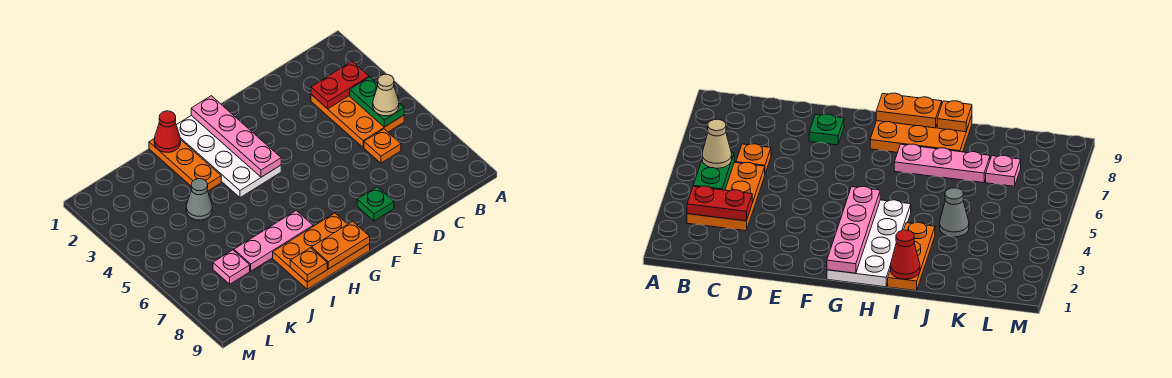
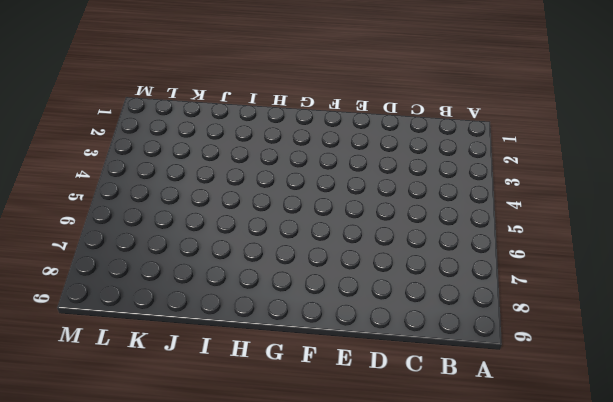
none -> orange 2x3 plate [311,95,404,147]
none -> orange 1x1 plate [364,129,401,163]
none -> green 1x1 plate [357,187,394,221]

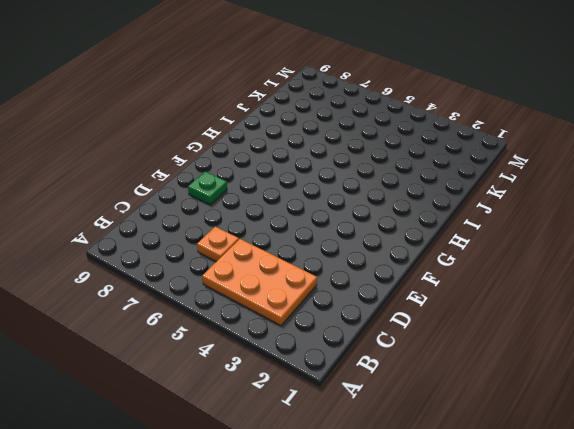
none -> white 2x4 plate [176,116,281,198]
none -> orange 2x3 plate [273,213,370,289]
none -> pink 1x3 plate [234,211,313,271]

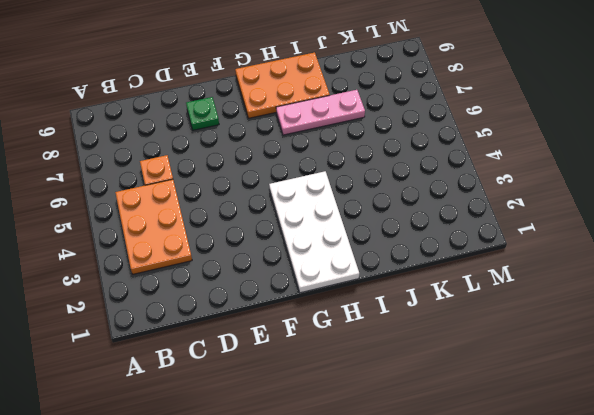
none -> orange 1x3 plate [149,138,221,191]
none -> grey 1x1 cone [186,179,212,220]
none -> pink 1x1 plate [213,250,250,284]

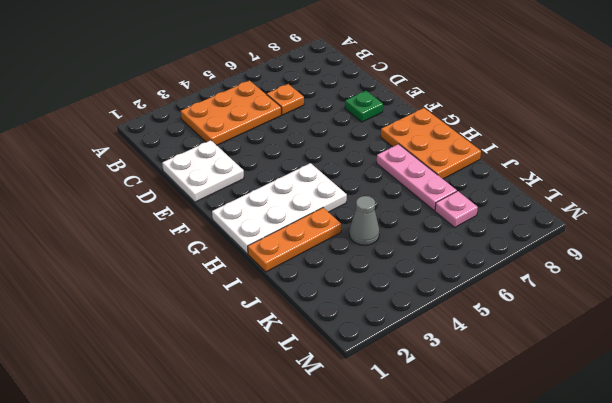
white 2x2 plate [162,140,244,202] -> none
none -> red 1x2 plate [311,62,369,109]
none -> green 1x2 plate [350,77,404,127]
none -> pink 1x4 plate [191,96,281,177]

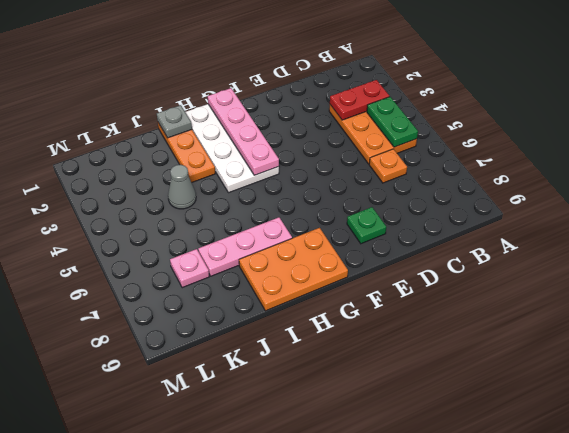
grey 1x1 plate [157,105,192,138] -> red 1x1 cone [154,111,181,153]
none -> orange 1x2 plate [312,221,370,269]
none -> orange 1x1 plate [290,248,327,282]
none -> tan 1x1 cone [373,74,399,116]

